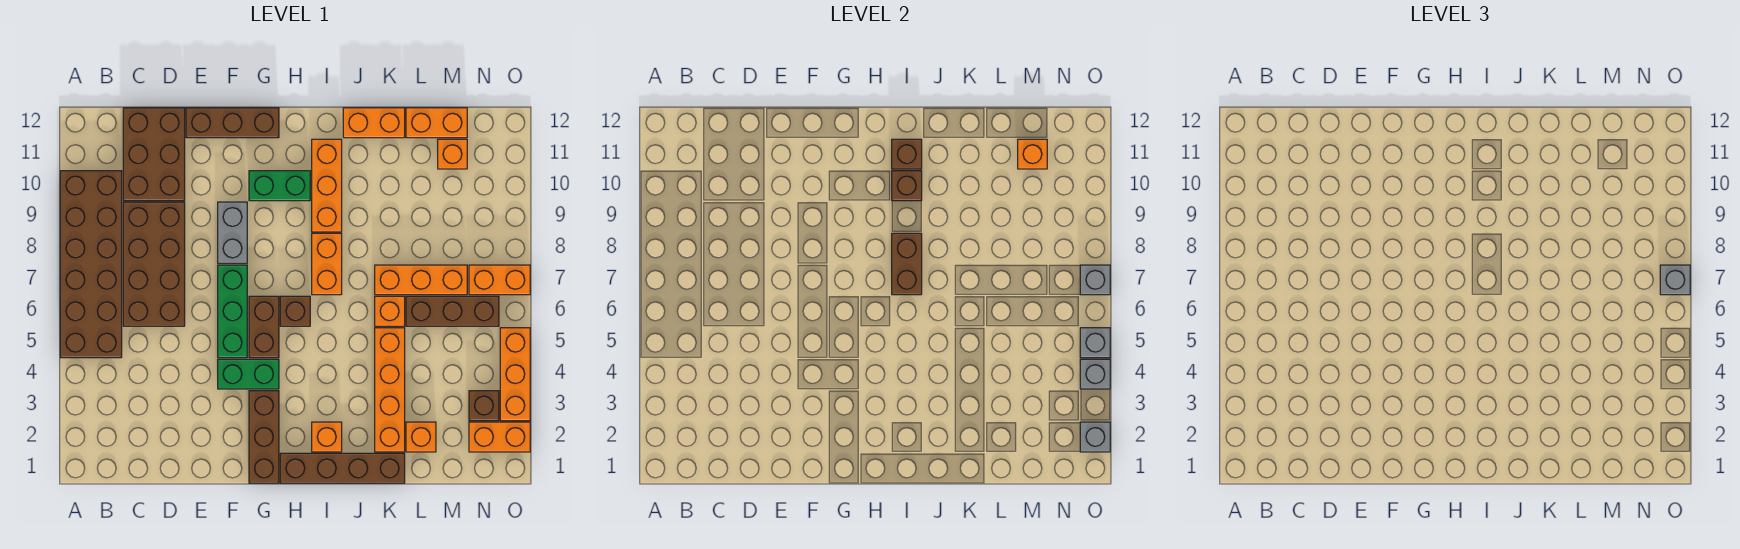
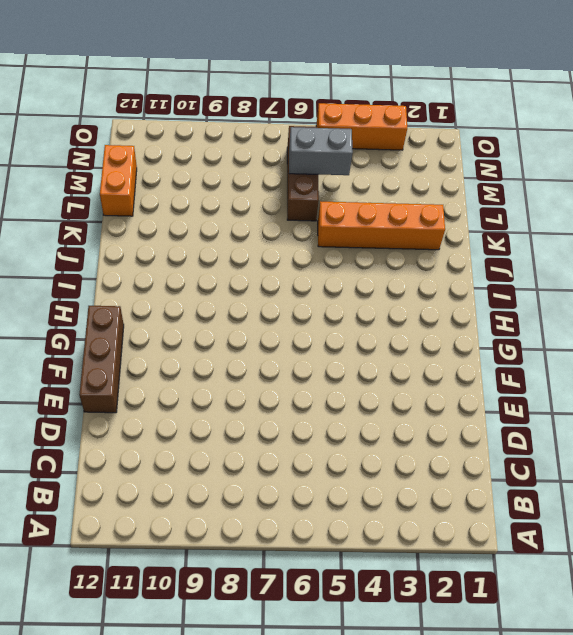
grey 1x2 brick [289,127,353,175] -> grey 1x2 brick moved to [218,202,247,263]
none -> brown 2x6 brick [60,171,122,358]
none -> brown 2x4 brick [123,202,185,326]
none -> brown 2x3 brick [123,108,185,201]
none -> green 1x2 brick [218,359,279,389]

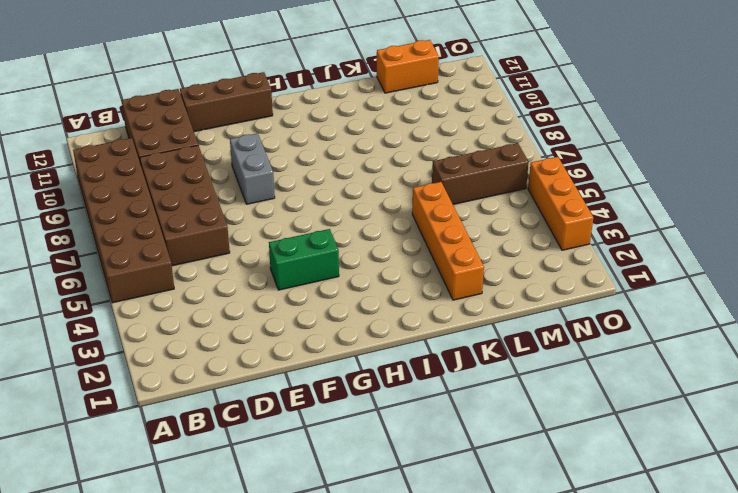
none -> green 1x3 brick [218,265,247,358]
none -> brown 1x3 brick [249,391,279,483]
none -> brown 1x2 brick [249,296,279,358]
none -> green 1x2 brick [249,171,310,201]

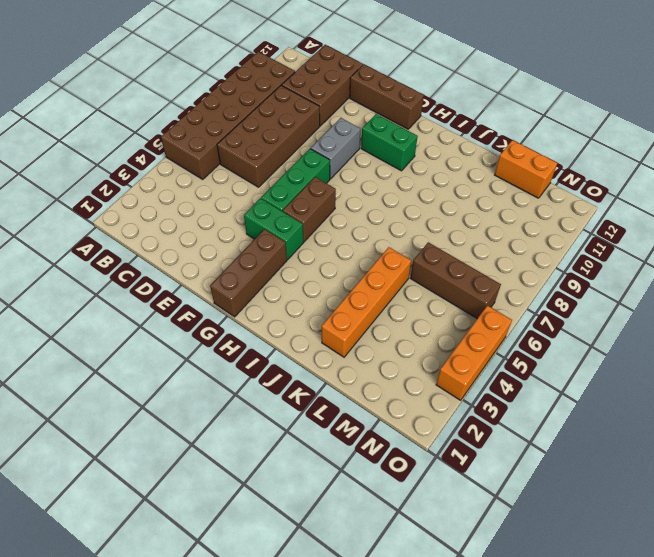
none -> brown 1x4 brick [280,453,405,483]
none -> brown 1x1 brick [280,296,310,326]
none -> orange 1x1 brick [312,422,342,452]
none -> orange 1x2 brick [312,233,342,295]

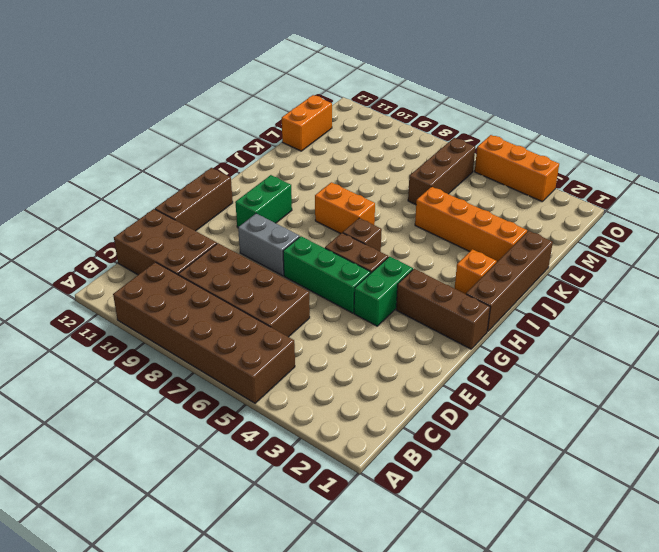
none -> orange 1x3 brick [312,139,342,232]
none -> orange 1x2 brick [343,108,405,138]
none -> orange 1x1 brick [375,296,405,326]
none -> orange 1x3 brick [375,265,467,295]

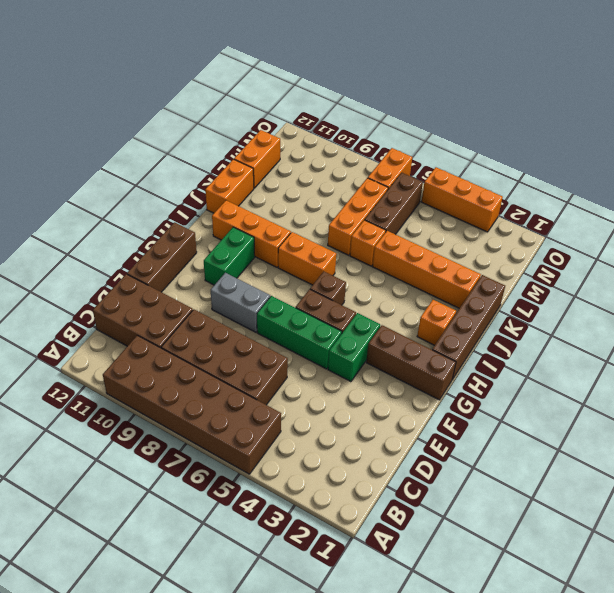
none -> orange 1x1 brick [406,422,436,452]
none -> orange 1x1 brick [438,139,467,169]
none -> orange 1x2 brick [469,422,530,452]
none -> brown 1x1 brick [469,391,499,421]

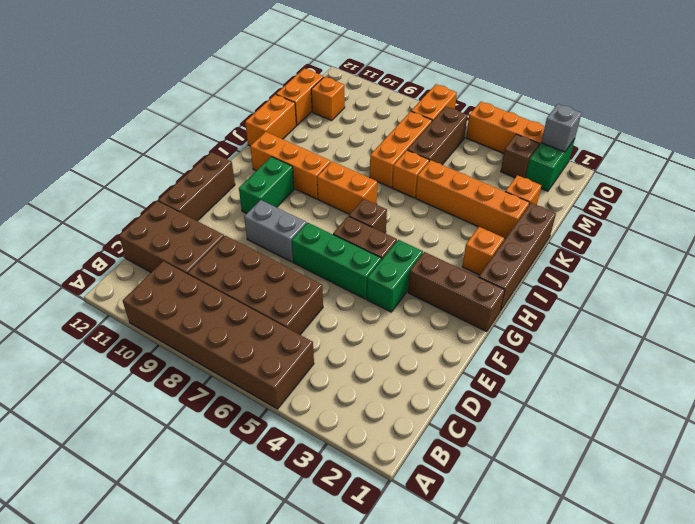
green 1x2 brick [525,139,575,191] -> orange 1x2 brick [469,422,530,452]
none -> brown 1x2 brick [892,233,922,295]
none -> brown 1x1 brick [892,171,922,201]
none -> brown 1x1 brick [892,139,922,169]
none -> orange 1x1 brick [1018,139,1047,169]

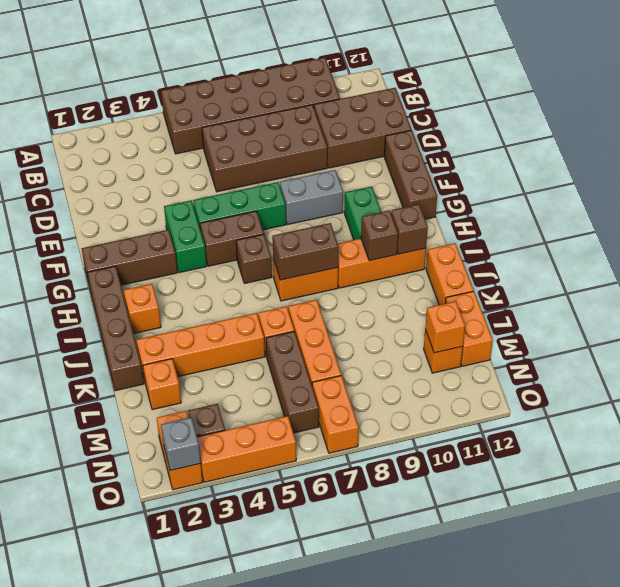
none -> grey 1x1 brick [1080,359,1110,389]
none -> grey 1x1 brick [1080,328,1110,358]
none -> grey 1x1 brick [1080,265,1110,295]
none -> grey 1x1 brick [1660,265,1690,295]

